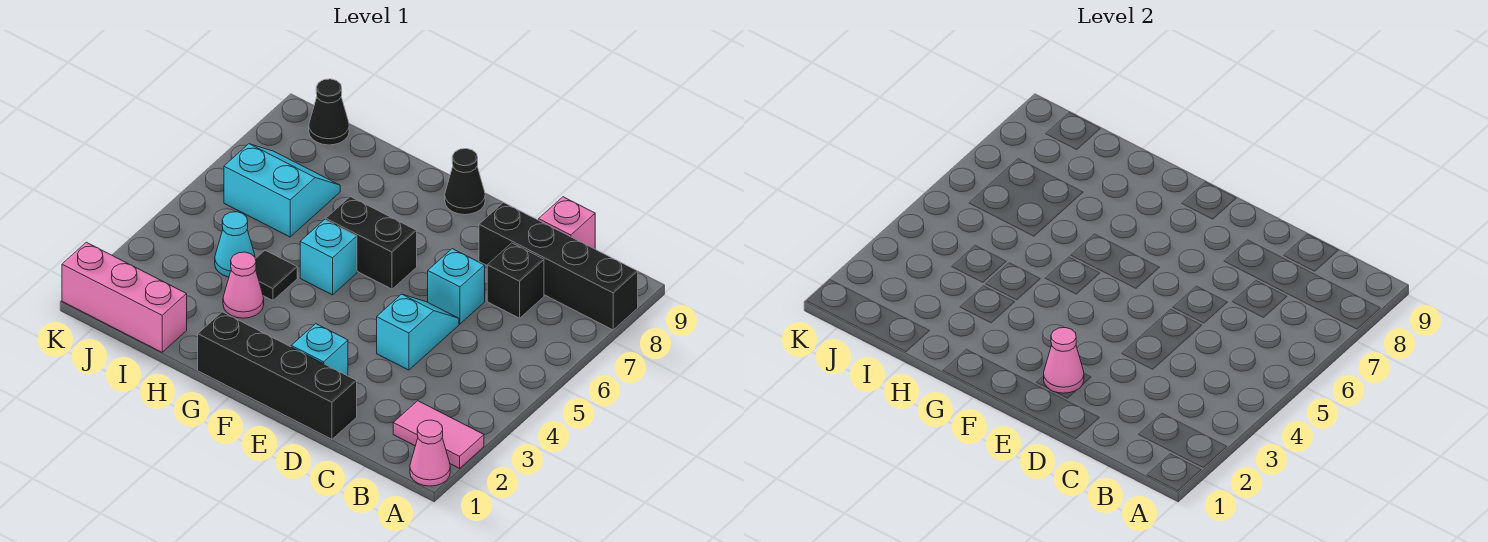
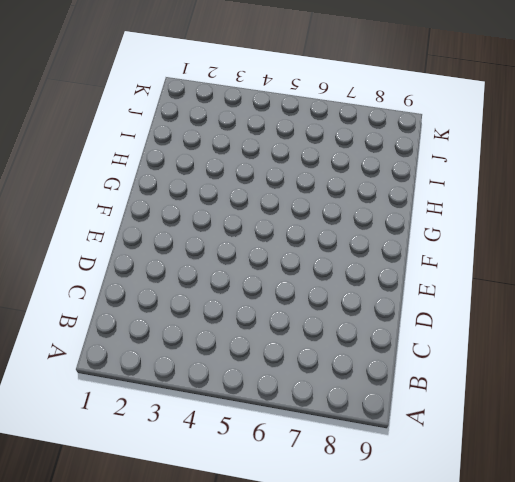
none -> pink 1x1 cone [410,420,450,486]
none -> pink 1x2 tile [393,401,484,468]
none -> black 1x4 brick [479,202,638,330]

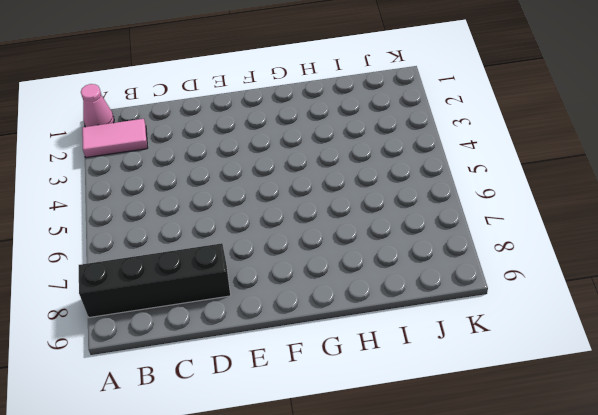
none -> black 1x1 brick [487,243,544,318]
none -> pink 1x1 brick [539,197,595,249]
none -> black 1x4 brick [198,312,357,439]

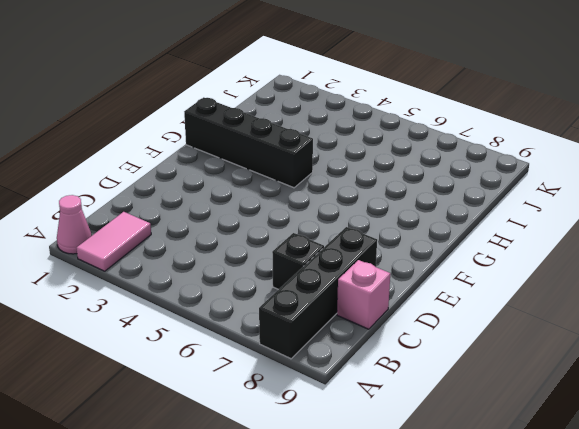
black 1x4 brick [184,97,313,188] -> black 1x4 brick turned to [198,312,357,439]
none -> cyan 1x2 slope [377,294,459,370]
none -> cyan 1x1 brick [428,249,485,324]
none -> cyan 1x1 brick [291,324,348,376]

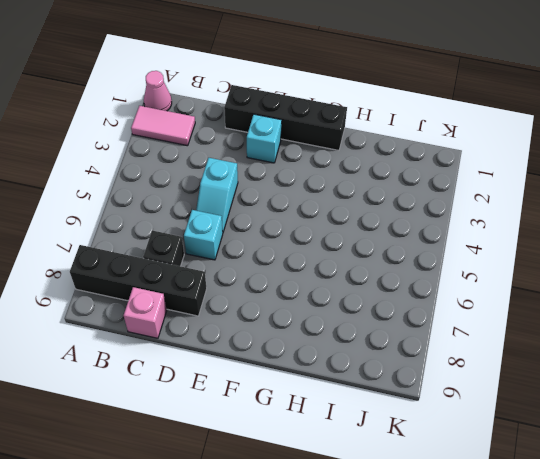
none -> black 1x2 brick [326,197,417,289]
none -> black 1x1 cone [445,149,485,215]
none -> cyan 1x1 brick [300,220,357,295]

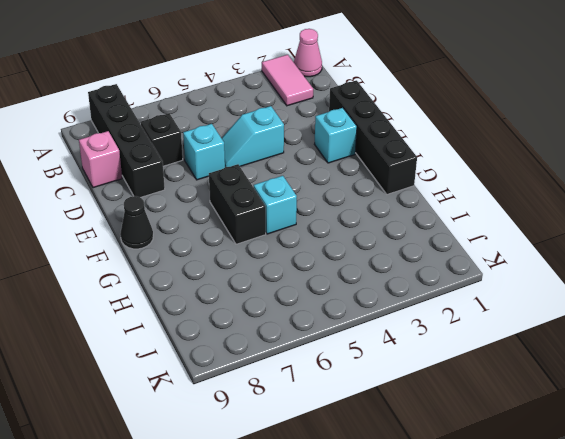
none -> pink 1x1 cone [223,252,264,318]
none -> black 1x1 tile [256,250,297,301]
none -> pink 1x3 brick [62,242,187,352]

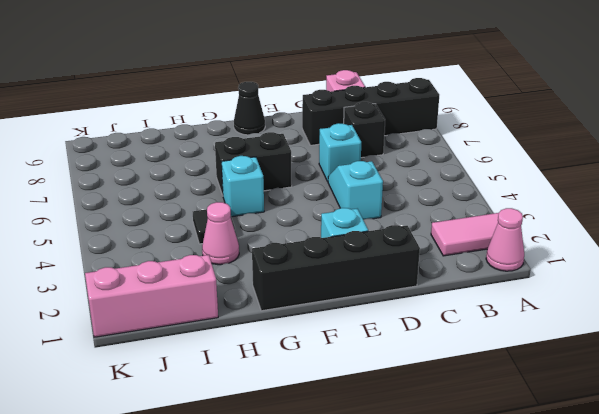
none -> cyan 1x1 cone [215,212,255,277]
none -> cyan 2x2 slope [224,144,340,237]
none -> black 1x1 cone [309,79,349,145]

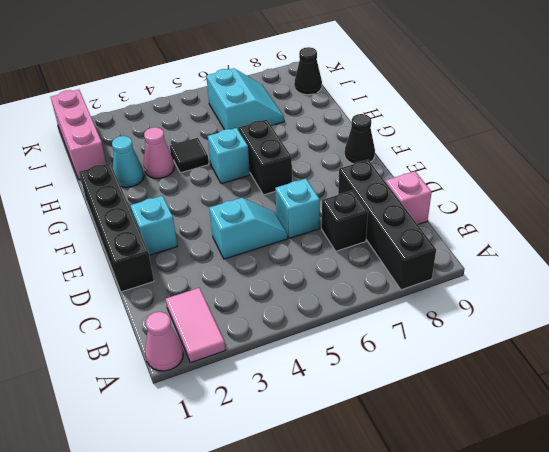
cyan 1x1 cone [112,136,144,187] -> cyan 1x1 cone moved to [215,212,255,277]
none -> pink 1x1 cone [1044,328,1084,393]

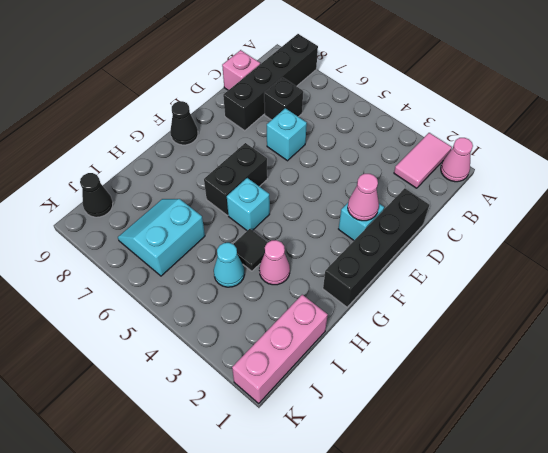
none -> cyan 1x2 slope [377,294,459,370]

